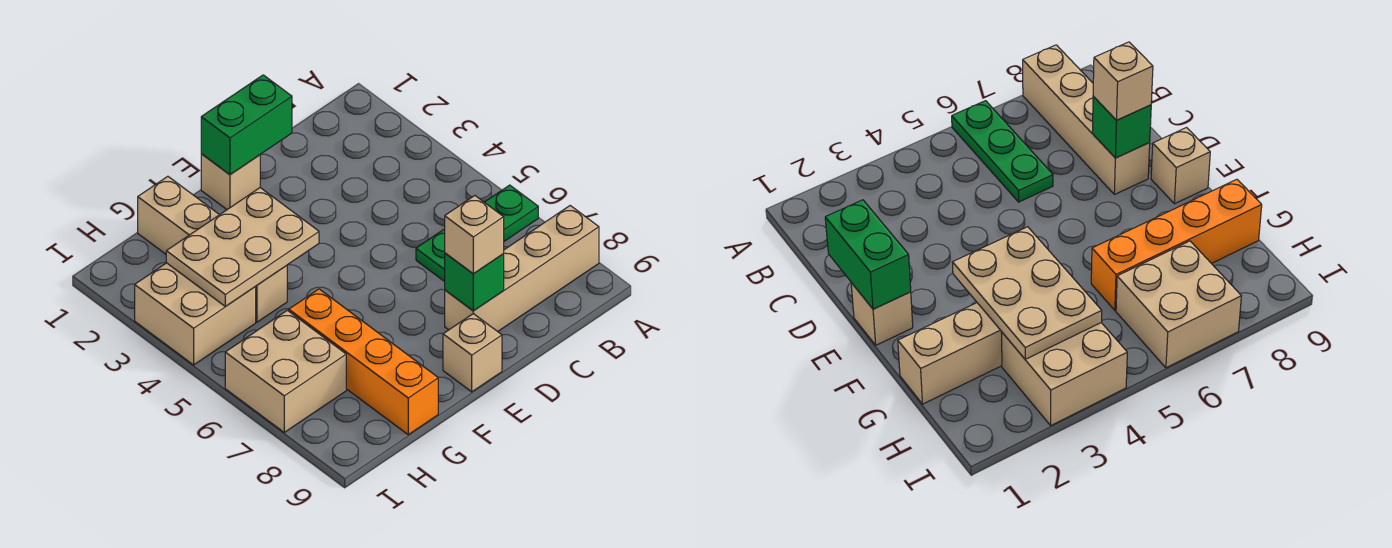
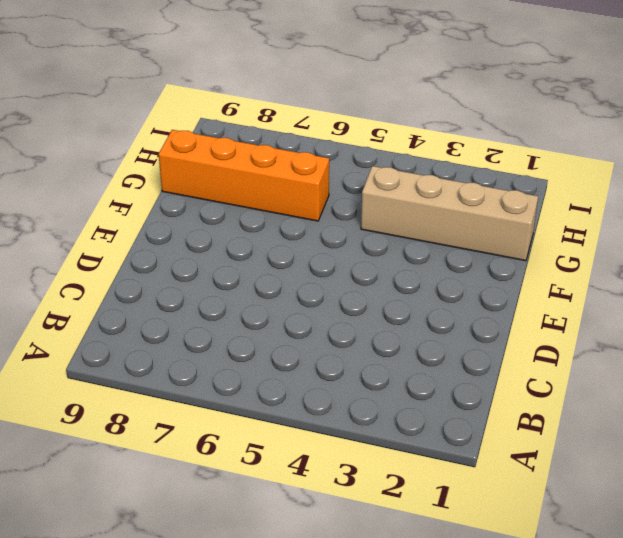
none -> green 1x3 plate [416,185,538,282]
none -> tan 1x4 brick [445,206,599,332]
none -> tan 1x1 brick [201,154,260,209]

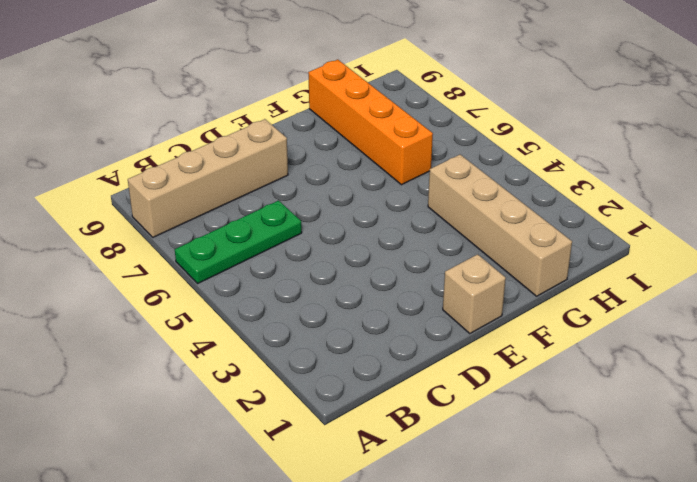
none -> tan 1x1 brick [443,314,502,392]
none -> tan 2x2 brick [135,263,256,365]
none -> tan 2x2 brick [225,310,346,432]

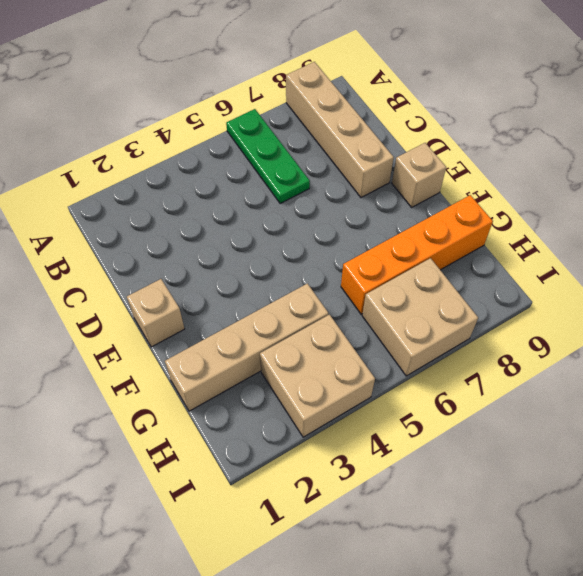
none -> green 1x2 brick [201,75,292,174]
none -> green 1x1 brick [445,253,504,311]
none -> tan 2x3 plate [166,188,319,307]

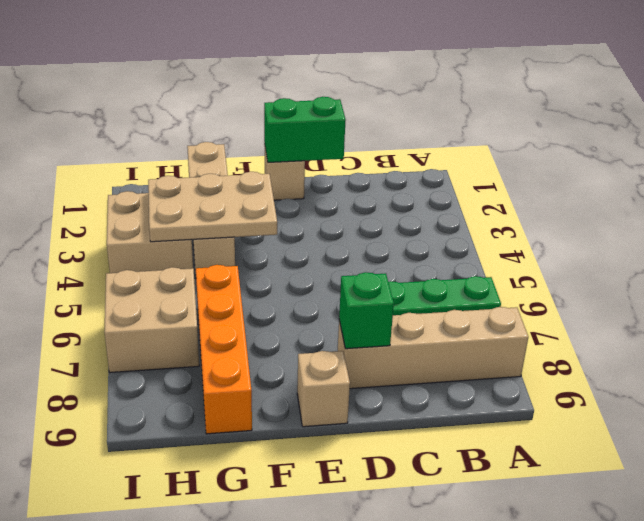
none -> tan 1x1 brick [445,196,504,274]

